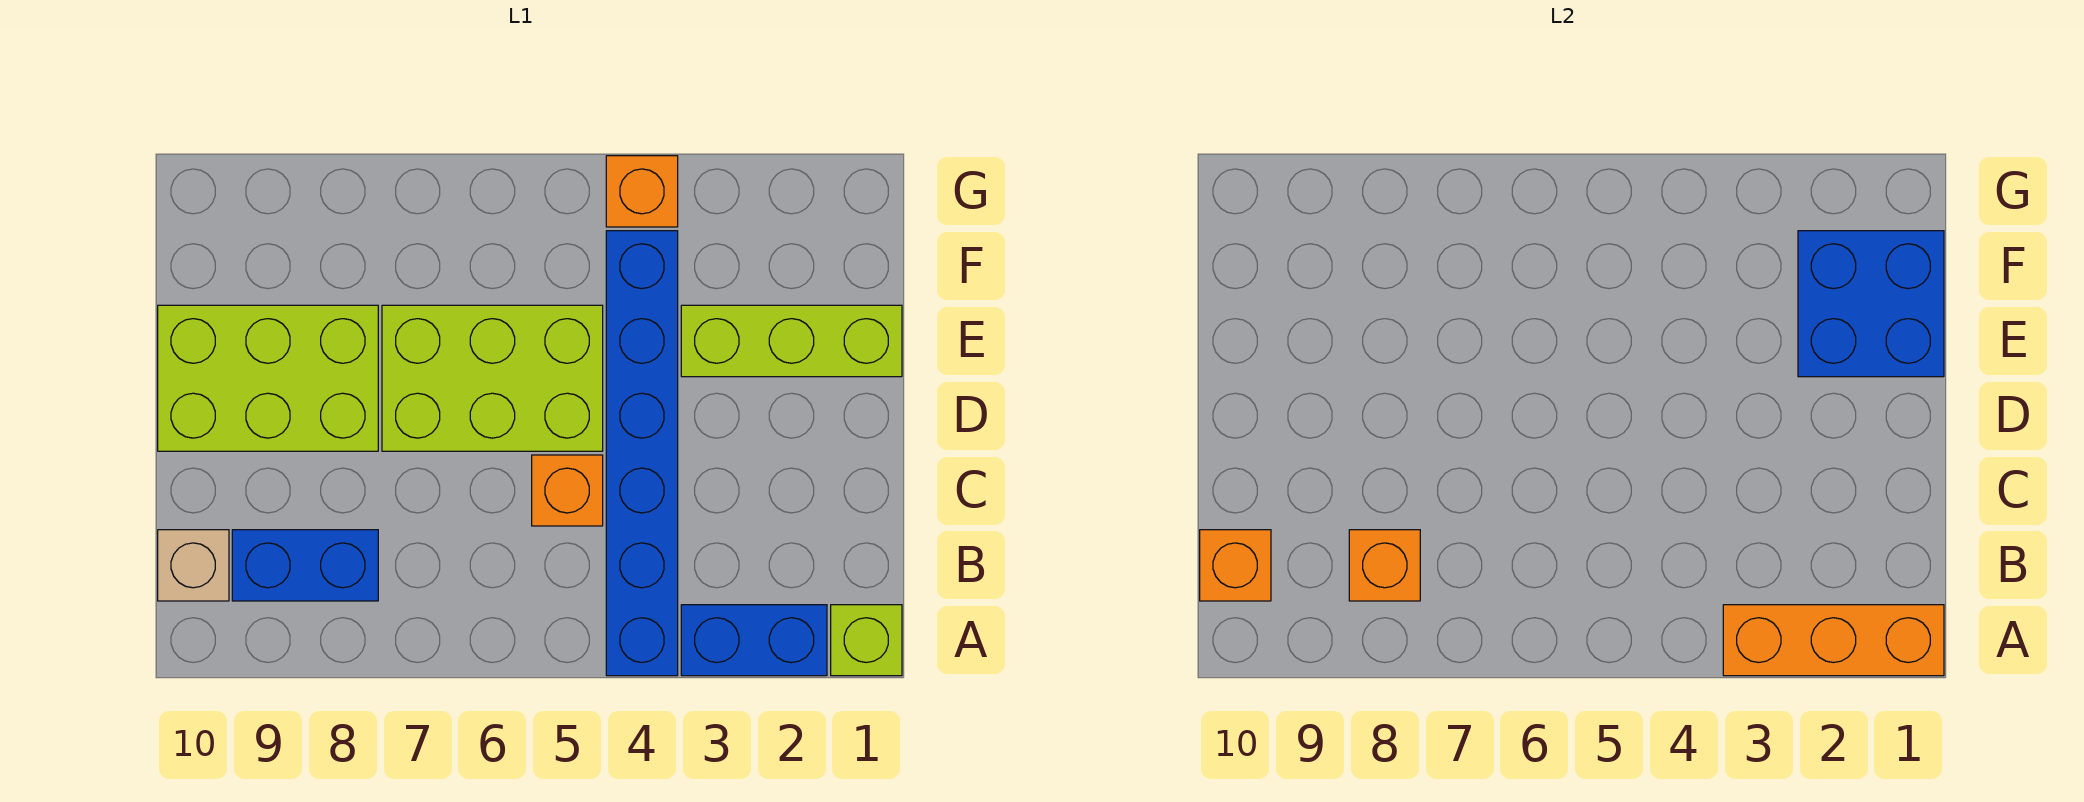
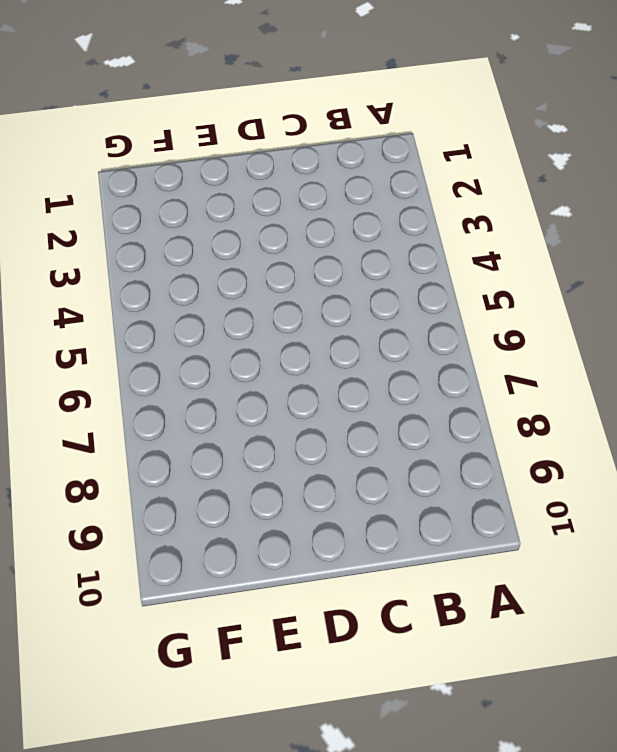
none -> lime 1x1 brick [831,605,902,676]
none -> blue 1x2 brick [681,605,827,676]
none -> blue 1x6 brick [606,231,678,676]

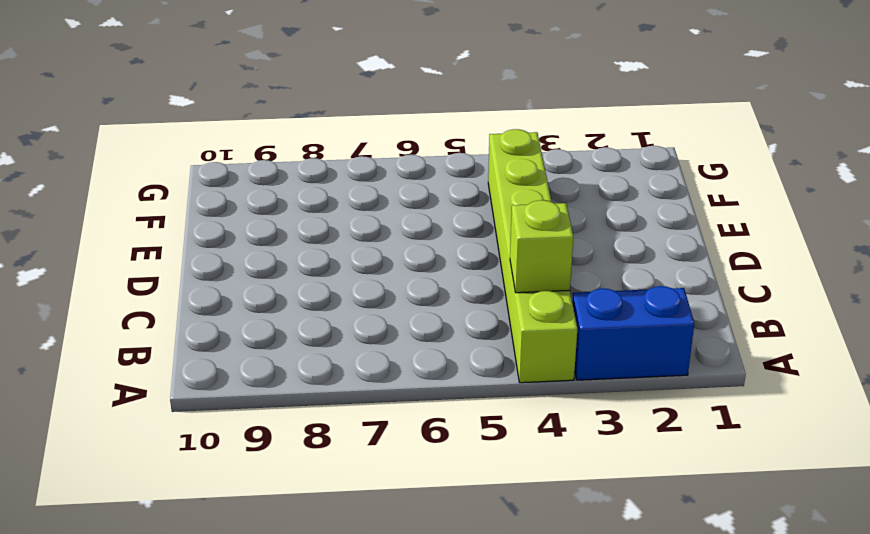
lime 1x6 brick [488,129,577,383] -> blue 1x6 brick [606,231,678,676]
lime 1x1 brick [510,200,573,293] -> lime 1x1 brick moved to [831,605,902,676]
none -> blue 1x2 brick [232,530,378,601]
none -> tan 1x1 brick [158,530,229,601]
none -> orange 1x1 brick [532,455,603,526]

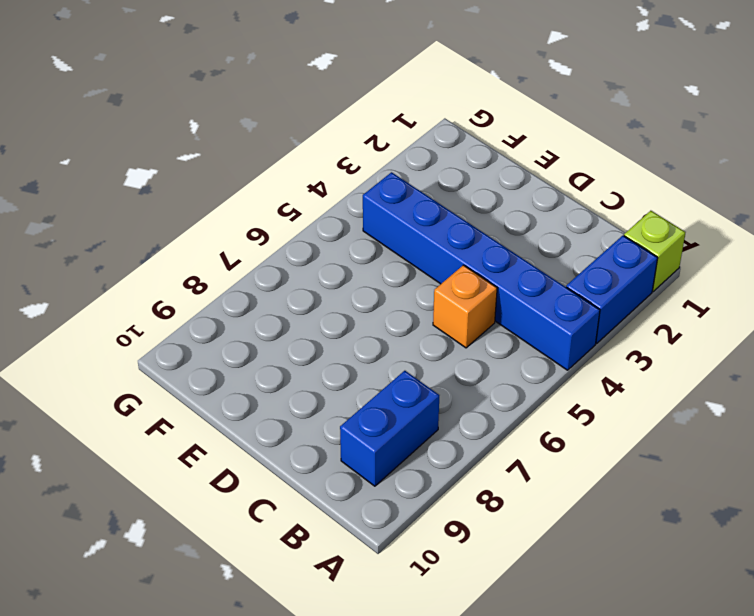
none -> tan 1x1 brick [158,530,229,601]
none -> lime 2x3 brick [382,305,603,451]
none -> lime 2x3 brick [158,305,378,451]

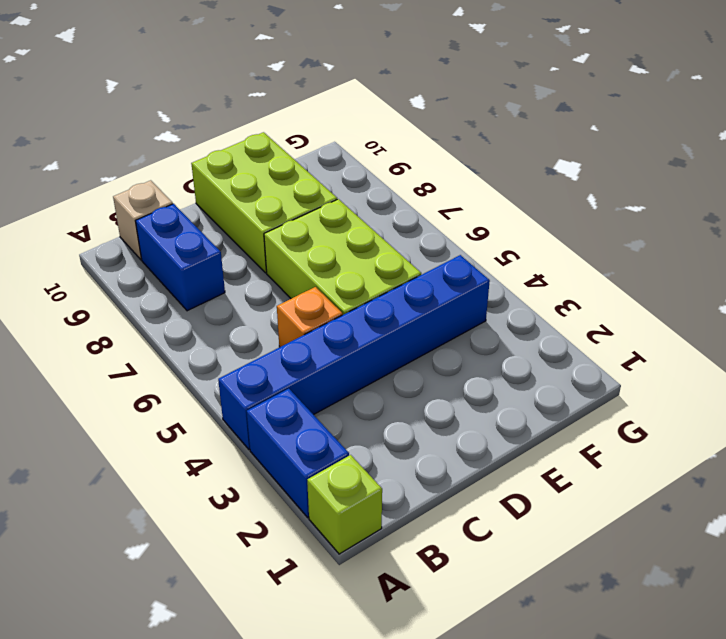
none -> lime 1x3 brick [681,305,902,377]
none -> orange 1x1 brick [606,156,678,227]
none -> orange 1x3 brick [1723,605,1944,676]

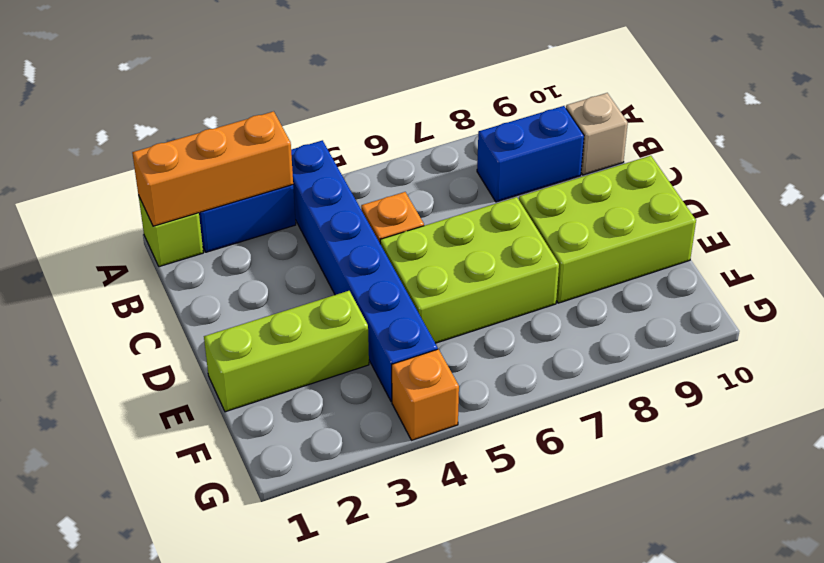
none -> orange 1x1 brick [1349,530,1420,601]
none -> orange 1x1 brick [1200,530,1271,601]
none -> blue 2x2 brick [1798,231,1944,377]

